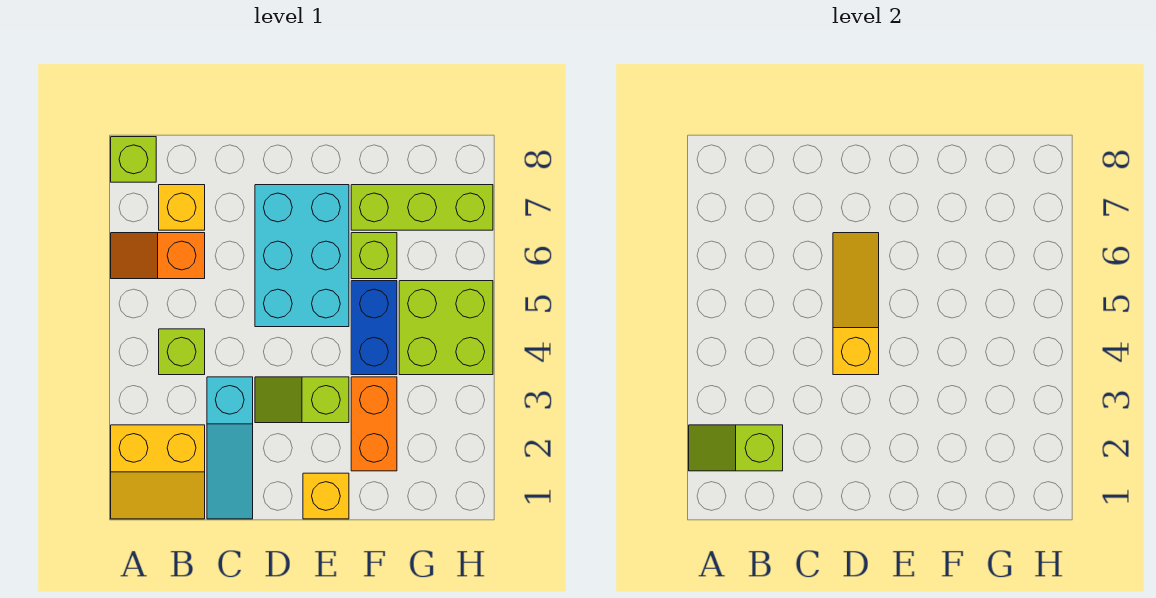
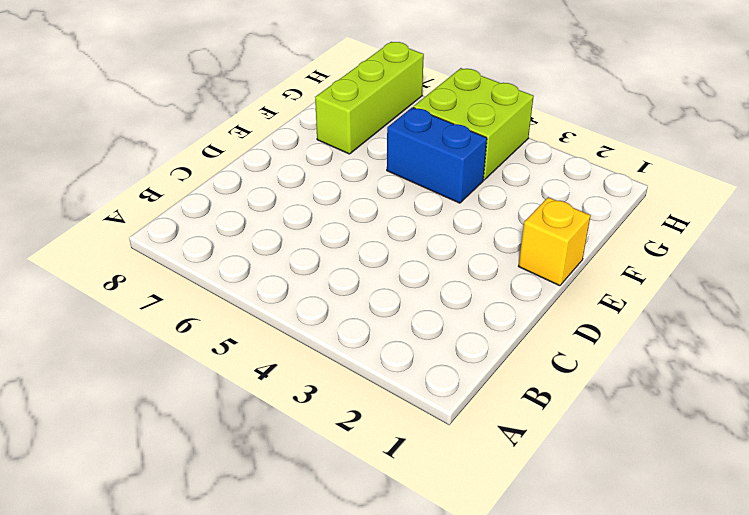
none -> yellow 2x2 slope [111,425,205,519]
none -> orange 1x2 slope [111,233,205,279]
none -> lime 1x1 brick [111,137,156,182]

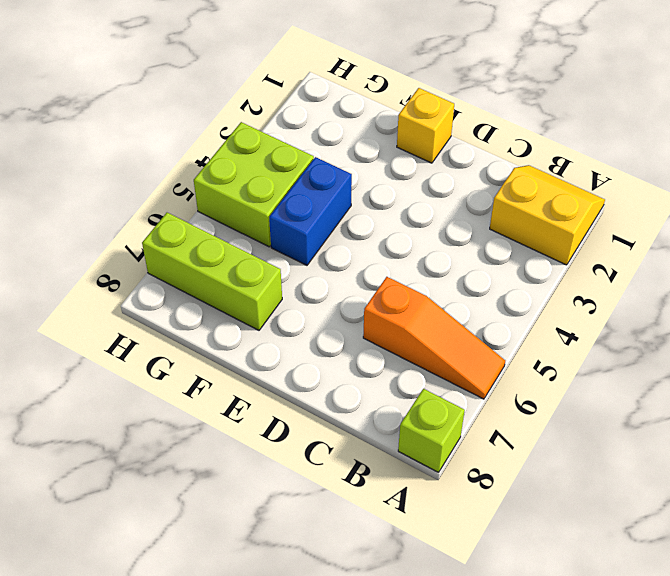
orange 1x3 slope [363,277,505,399] -> orange 1x2 slope [111,233,205,279]
none -> lime 1x1 brick [159,329,205,375]
none -> yellow 1x1 brick [159,185,205,230]
none -> cyan 1x3 slope [207,377,253,519]

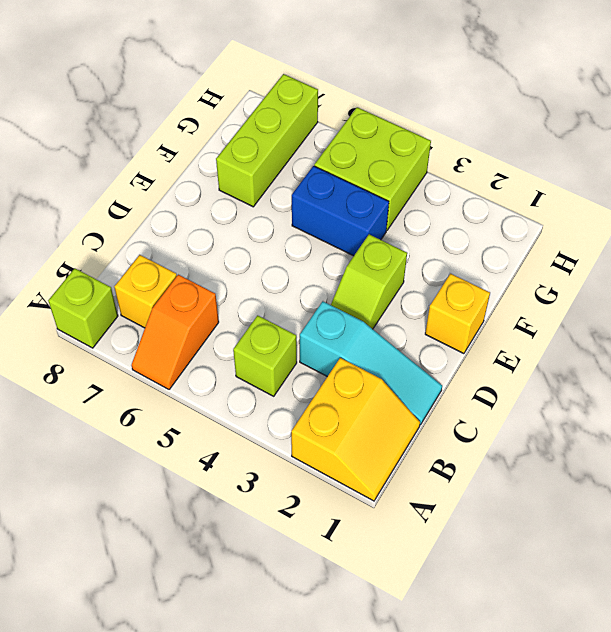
none -> cyan 2x3 brick [255,185,349,327]
none -> orange 1x2 brick [351,377,397,471]
none -> lime 1x1 brick [351,233,397,279]

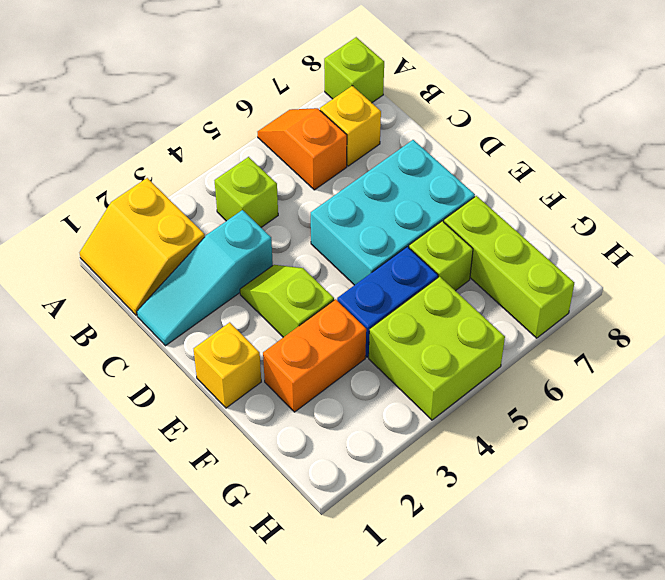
none -> lime 1x2 slope [689,425,783,471]
none -> yellow 1x3 slope [833,233,879,375]

